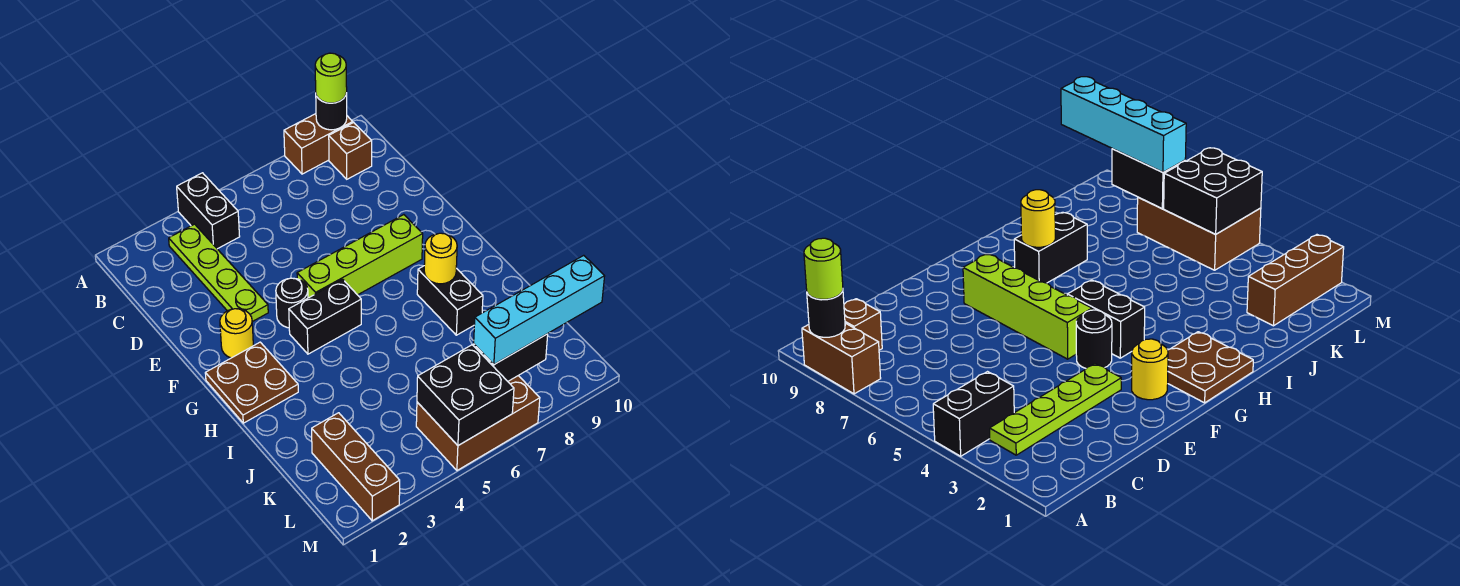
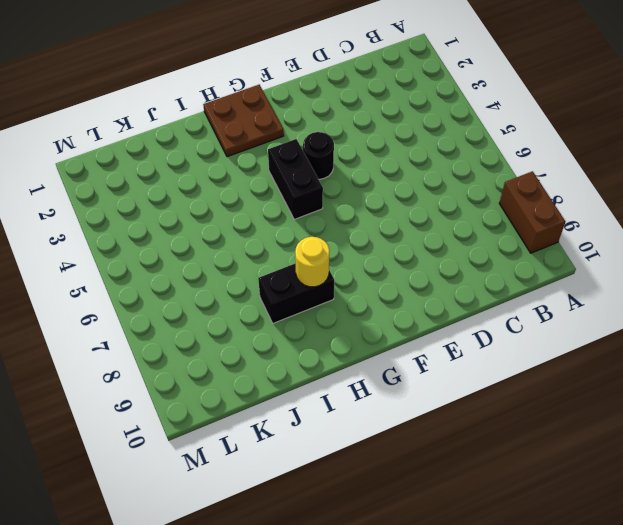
none -> black 1x2 brick [177,173,240,249]
none -> lime 1x4 plate [169,224,268,322]
none -> brown 1x1 brick [329,123,372,179]

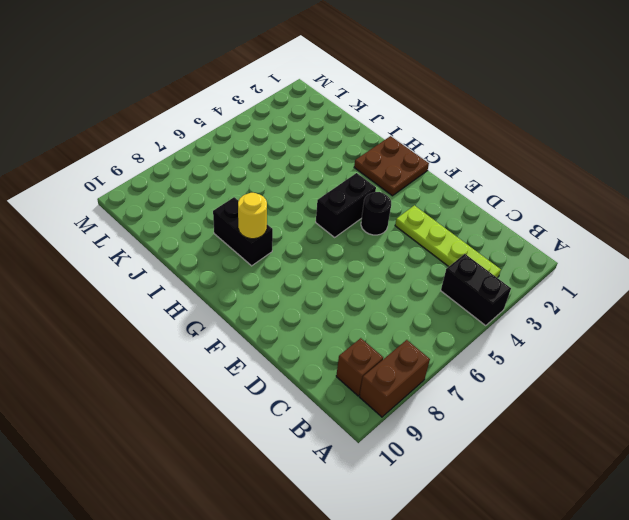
none -> yellow 1x1 round brick [220,309,253,358]
none -> lime 1x4 brick [297,215,423,298]
none -> brown 1x3 brick [312,413,400,521]

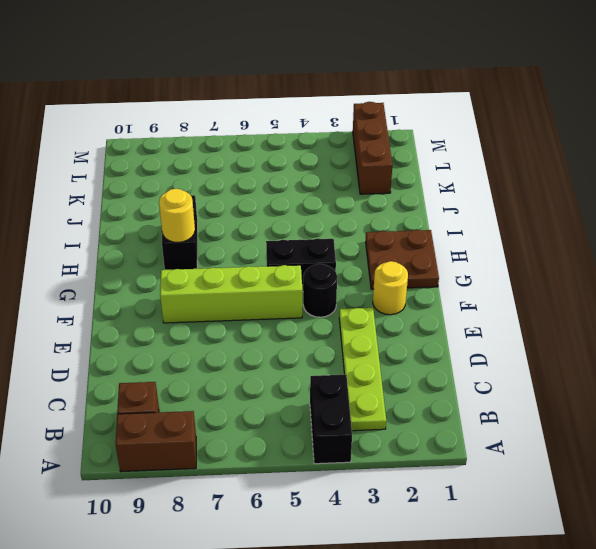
none -> brown 2x3 brick [416,376,540,470]
none -> black 1x1 round brick [316,93,347,130]
none -> black 2x2 brick [417,345,514,446]

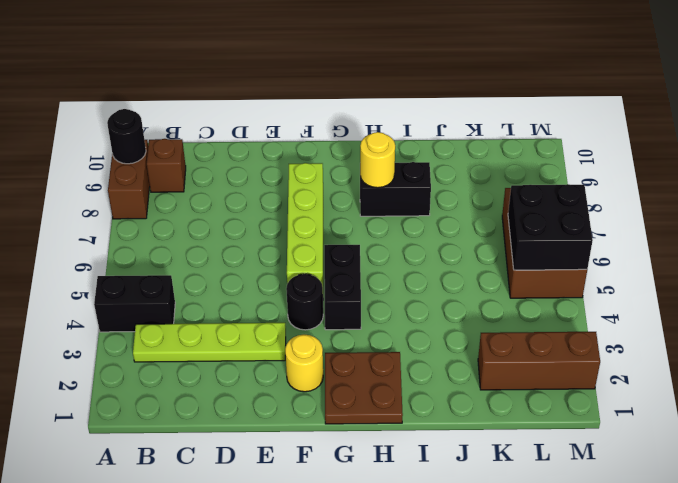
none -> black 1x2 brick [474,334,548,381]
none -> lime 1x1 round brick [315,53,347,103]
none -> cyan 1x4 brick [474,255,605,364]

